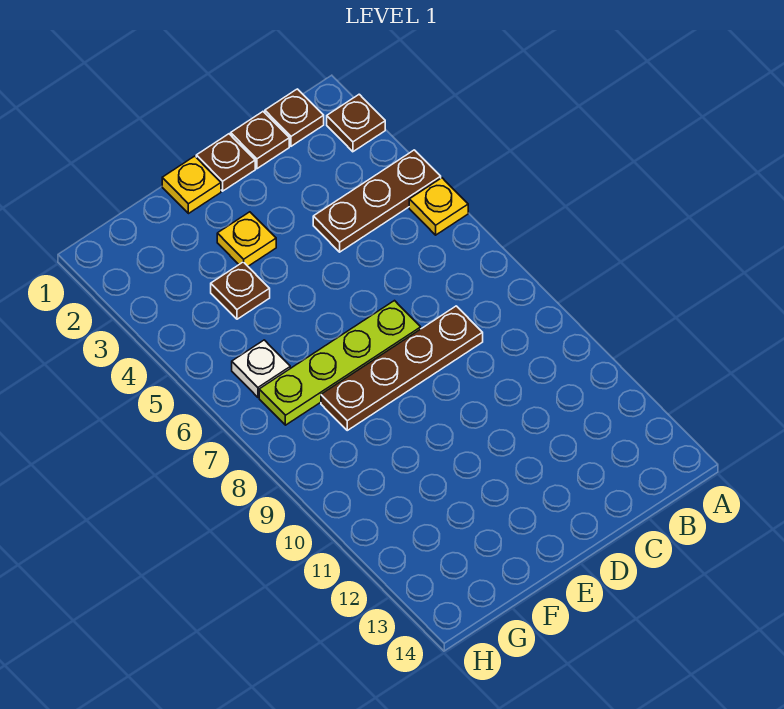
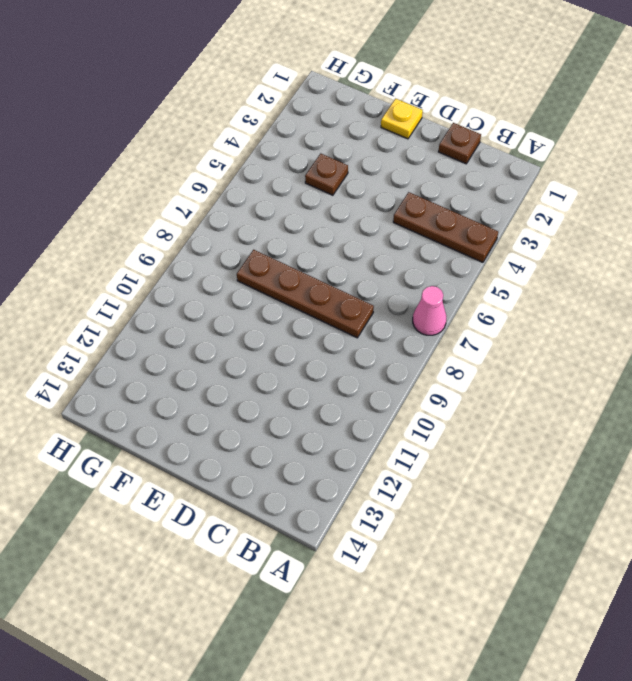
pink 1x1 cone [413,286,446,335] -> none
none -> brown 1x1 plate [327,94,385,152]
none -> yellow 1x1 plate [409,178,468,235]
none -> brown 1x1 plate [265,89,324,146]

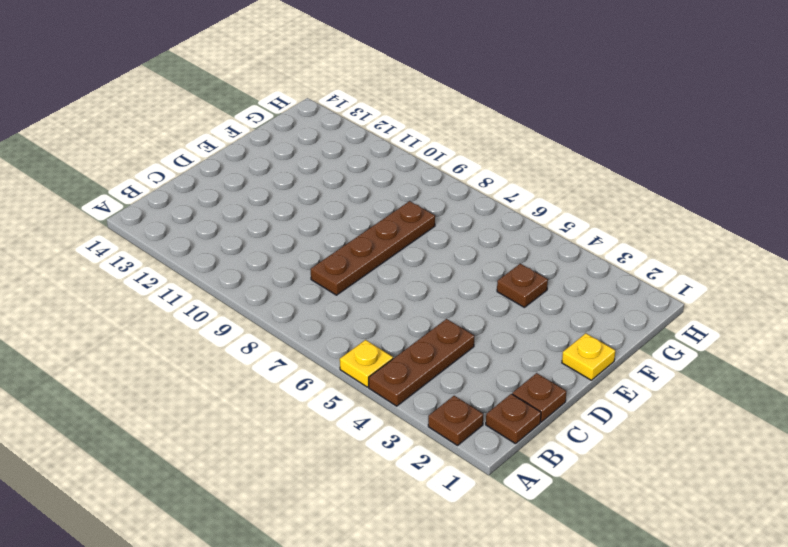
none -> brown 1x1 plate [196,134,255,191]
none -> lime 1x4 plate [259,301,421,425]
none -> yellow 1x1 plate [217,212,276,266]

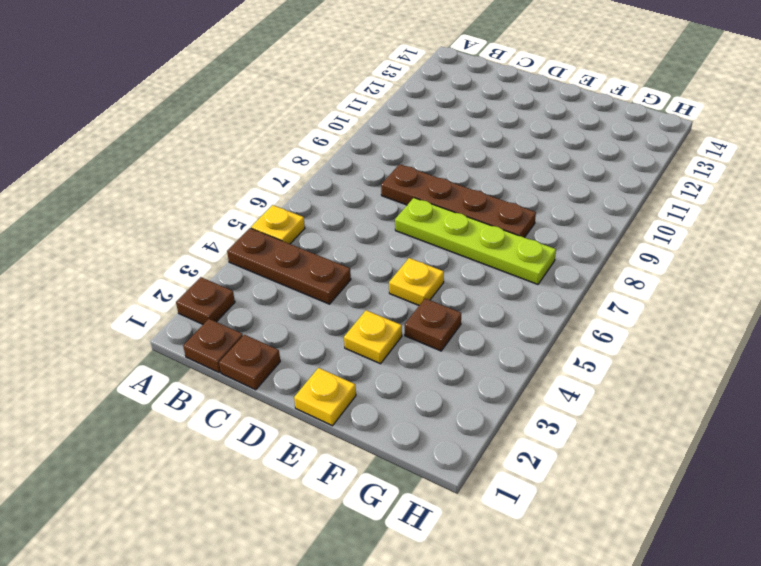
yellow 1x1 plate [389,258,444,305] -> none
none -> brown 1x1 plate [196,134,255,191]
none -> white 1x1 plate [232,340,290,397]

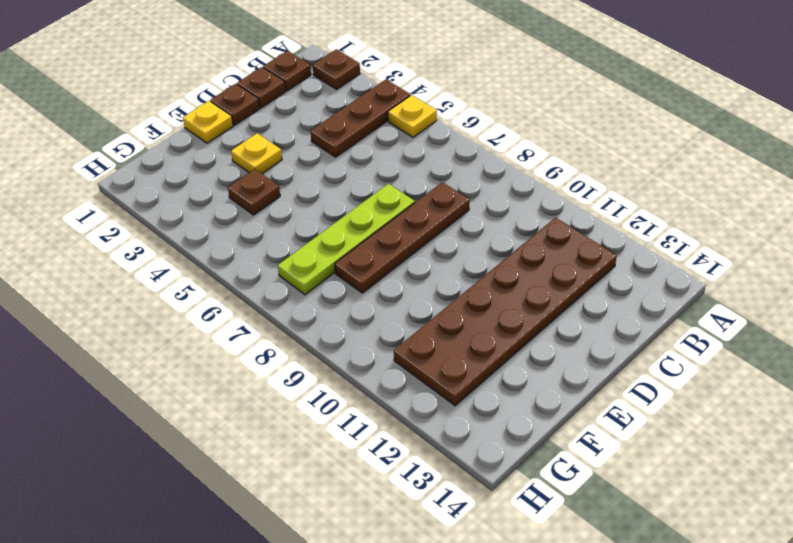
brown 2x6 plate [394,218,617,406] -> none
none -> white 1x1 plate [232,340,290,397]

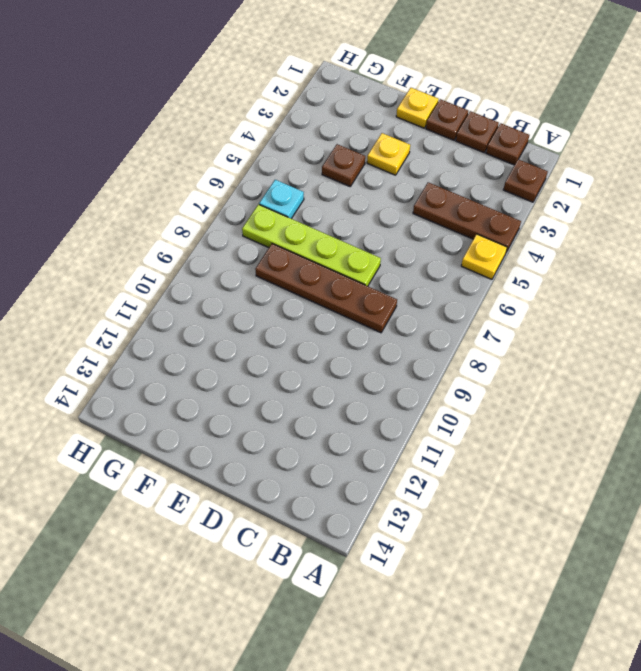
cyan 1x1 plate [259,180,304,219] -> white 1x1 plate [232,340,290,397]

